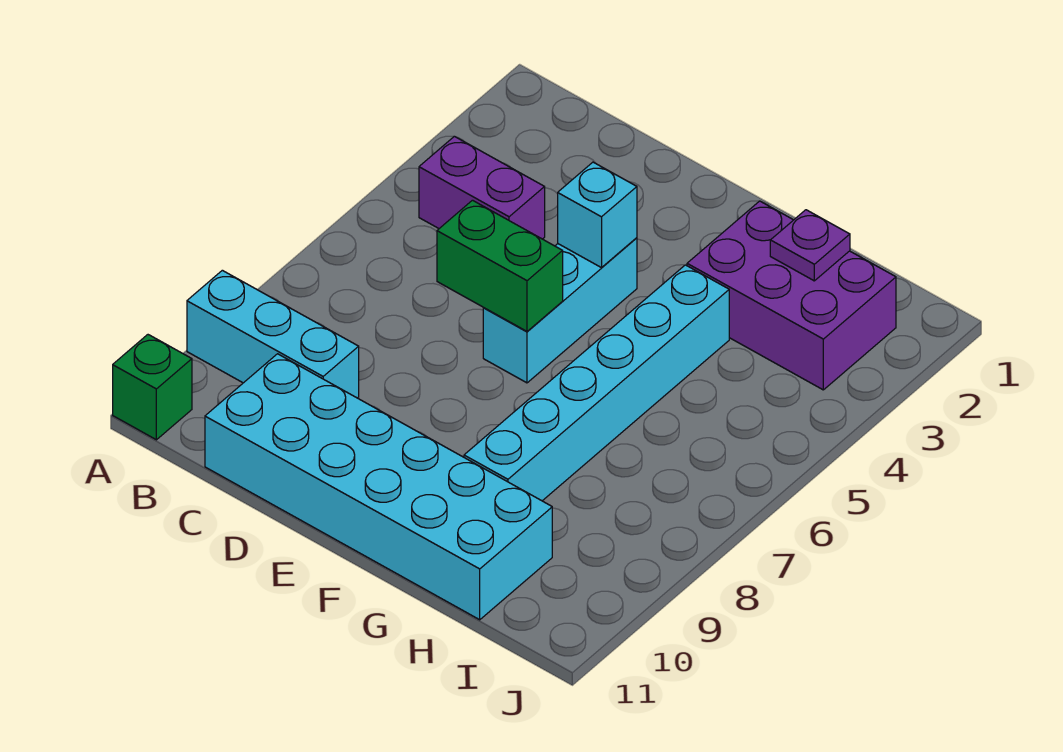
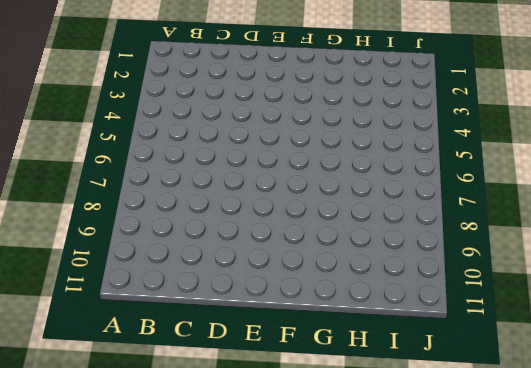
none -> cyan 1x3 brick [187,270,359,398]
none -> green 1x1 brick [113,335,192,440]

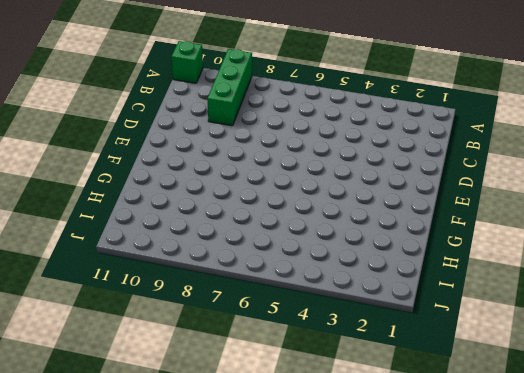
green 1x3 brick [207,49,252,126] -> cyan 1x3 brick [187,270,359,398]
none -> purple 1x2 brick [419,136,545,239]
none -> cyan 2x6 brick [205,354,552,620]

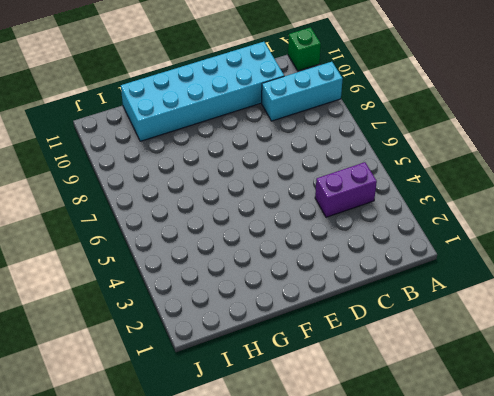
none -> cyan 1x3 brick [483,238,637,383]
none -> purple 2x3 brick [687,201,896,390]

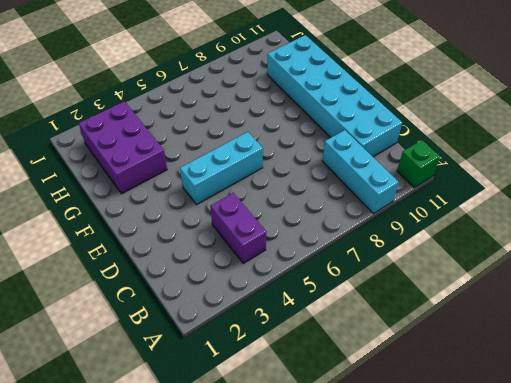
none -> cyan 1x6 brick [464,265,729,501]
none -> green 1x2 brick [437,200,563,331]

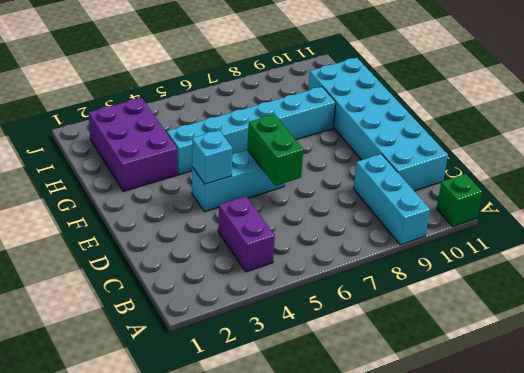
none -> purple 1x1 plate [770,210,850,281]

